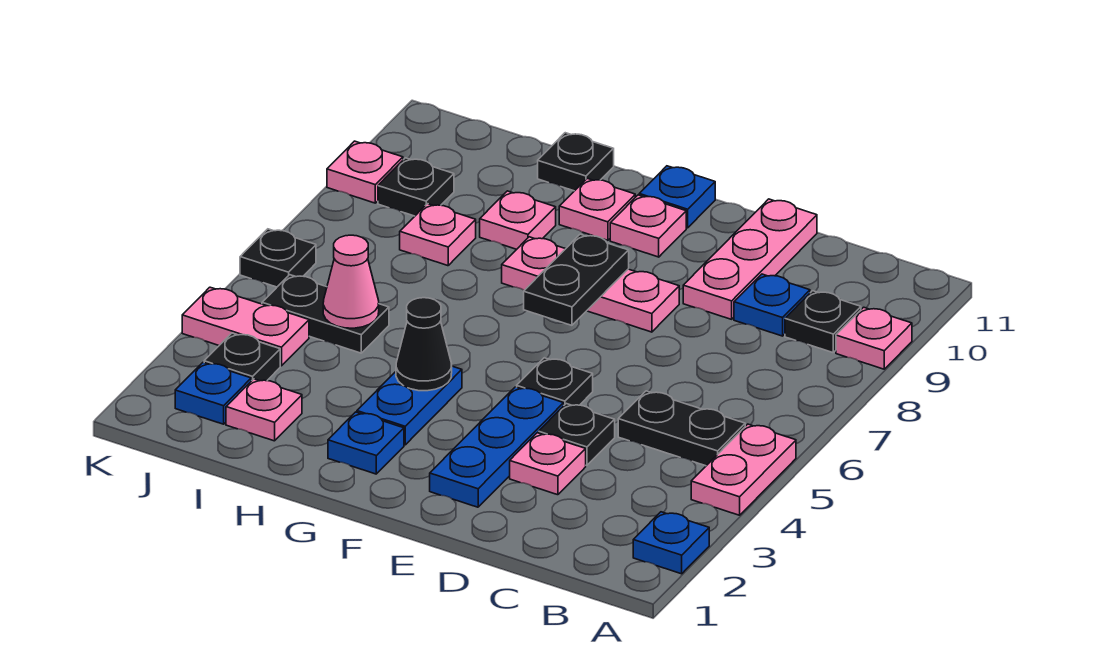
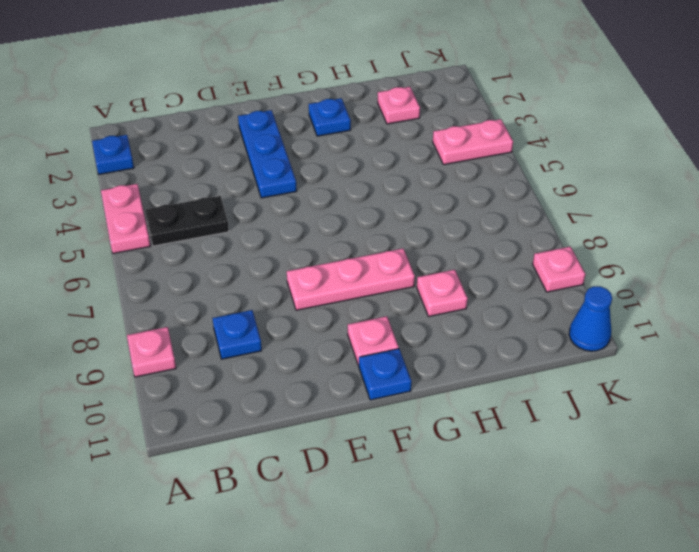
blue 1x1 cone [569,286,612,351] -> none
none -> black 1x1 plate [785,291,861,353]
none -> pink 1x1 plate [510,433,586,495]
none -> black 1x1 plate [539,404,615,466]
none -> pink 1x3 plate [683,199,817,319]

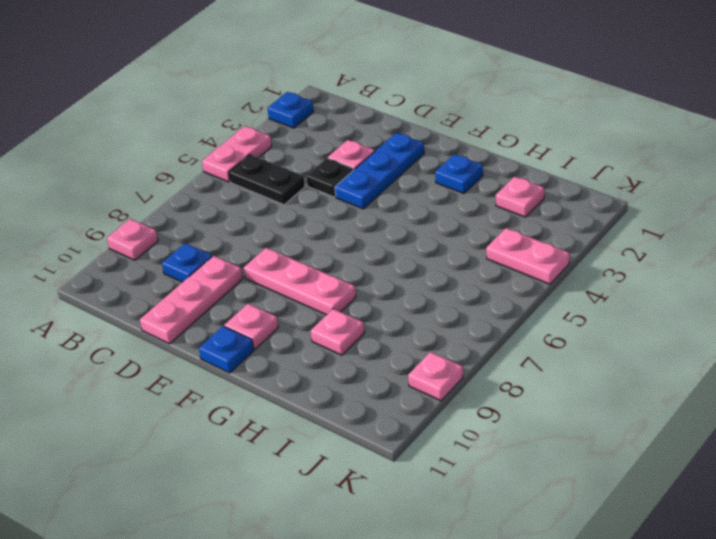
none -> black 1x1 plate [785,291,861,353]
none -> black 1x1 plate [517,358,593,405]
none -> blue 1x2 plate [357,366,462,445]
none -> pink 1x1 plate [559,179,635,240]

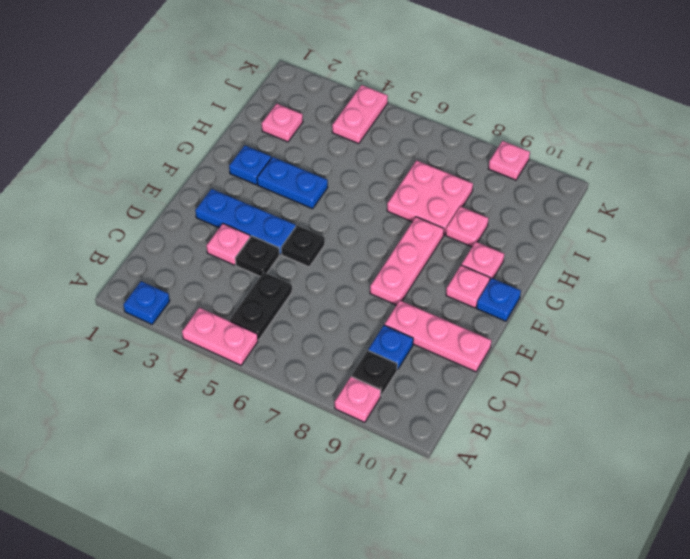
pink 2x2 plate [387,160,473,235] -> pink 1x1 plate [400,204,476,266]
none -> black 1x1 plate [538,133,614,191]
none -> black 1x2 plate [262,275,389,353]
none -> blue 1x1 plate [175,362,251,424]
none -> black 1x1 plate [204,333,280,381]

